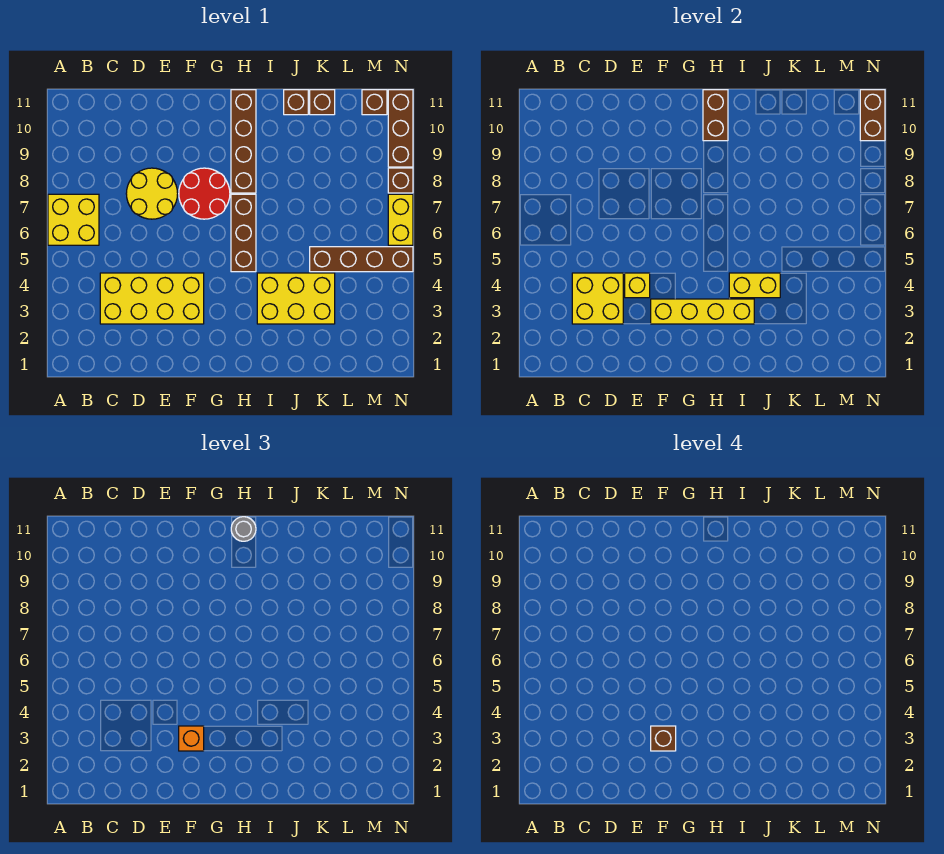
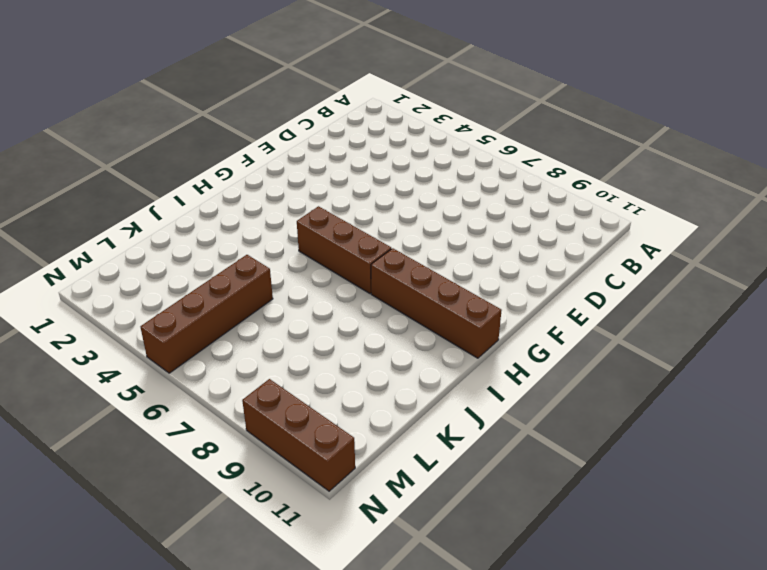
none -> yellow 2x2 brick [48,194,99,245]
none -> yellow 2x4 brick [100,273,204,324]
none -> yellow 2x2 round brick [126,168,178,219]

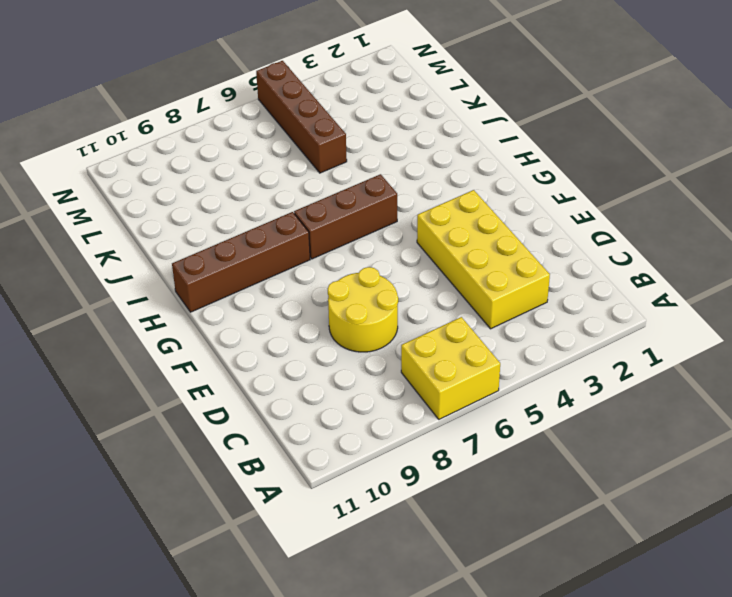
none -> red 2x2 round brick [179,168,230,219]
none -> yellow 2x3 brick [257,273,335,324]
none -> brown 1x1 brick [284,90,308,115]

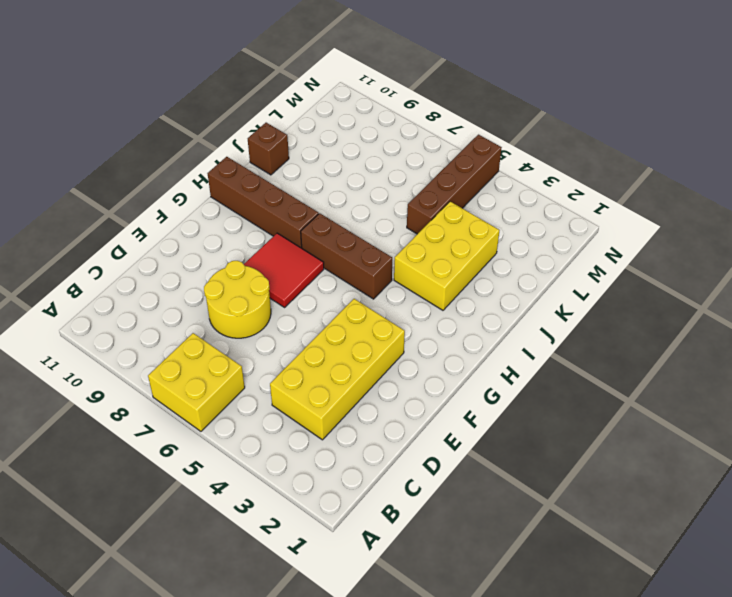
red 2x2 tile [244,233,324,307] -> red 2x2 round brick [179,168,230,219]
none -> brown 1x1 brick [310,90,335,115]
none -> brown 1x1 brick [362,90,387,115]
none -> yellow 1x2 brick [388,194,413,245]

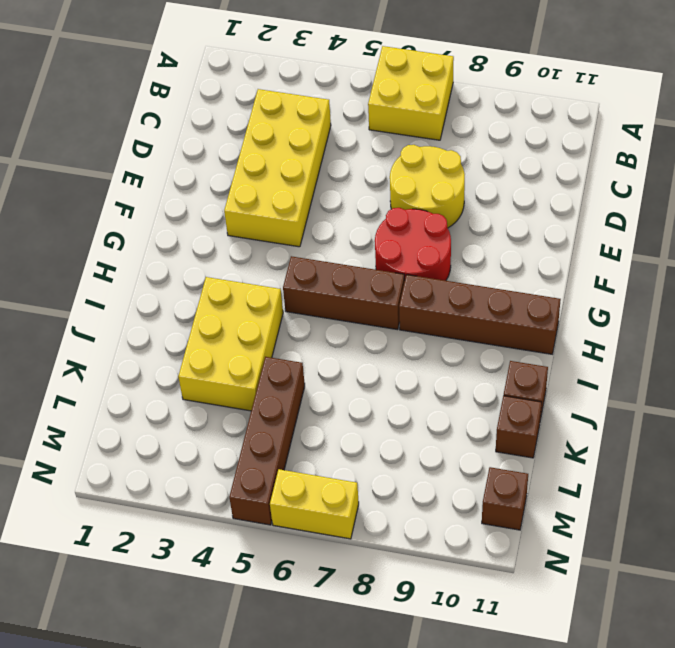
none -> brown 1x1 brick [388,168,413,193]
none -> brown 1x3 brick [388,90,413,167]
none -> yellow 2x2 brick [572,273,623,324]

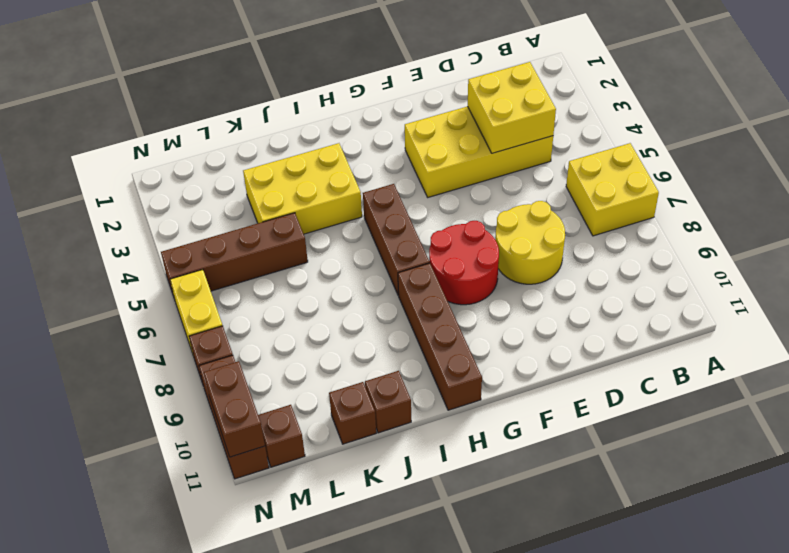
none -> yellow 1x1 brick [625,273,650,298]
none -> yellow 1x4 brick [651,299,754,324]
none -> brown 1x2 brick [703,90,728,141]

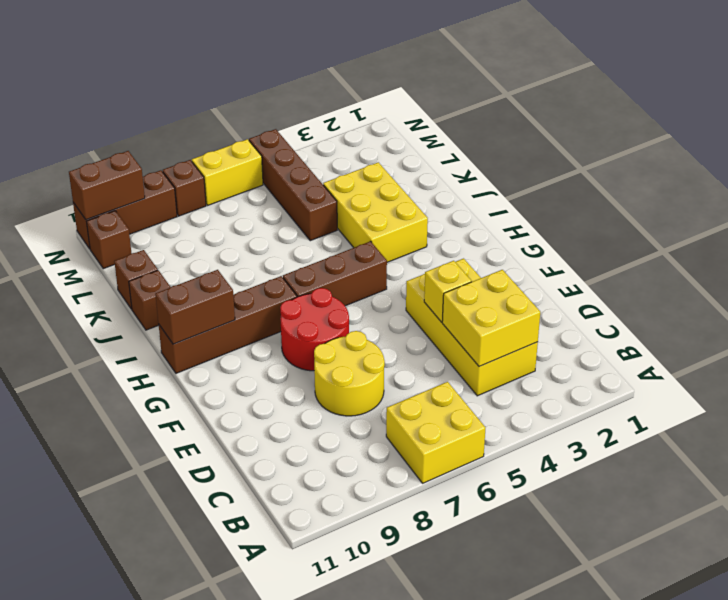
none -> yellow 1x4 brick [651,299,754,324]
none -> yellow 1x2 brick [729,273,780,298]
none -> orange 1x1 brick [179,726,204,751]

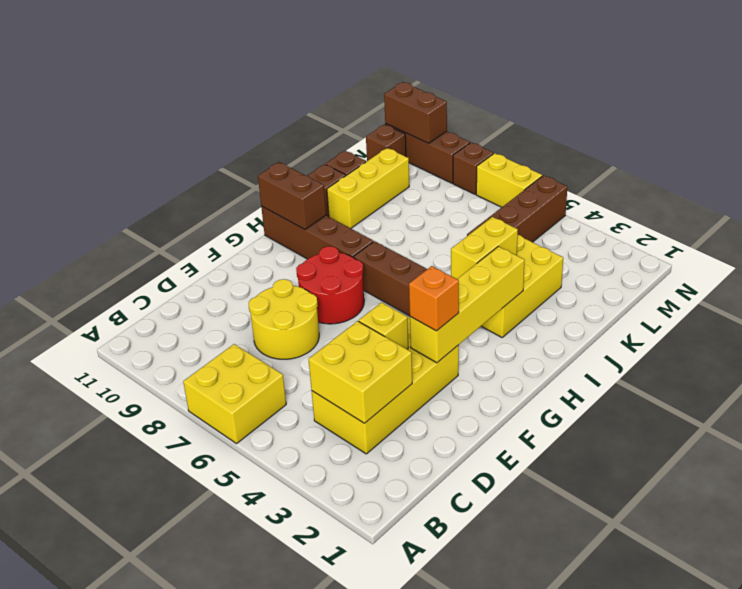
yellow 1x3 brick [327,148,409,228] -> none
none -> grey 1x1 round brick [231,517,256,541]
none -> brown 1x1 brick [651,726,676,751]

